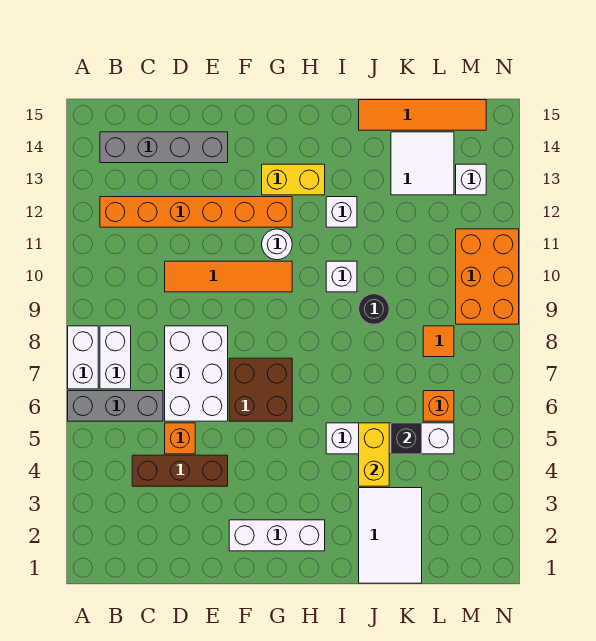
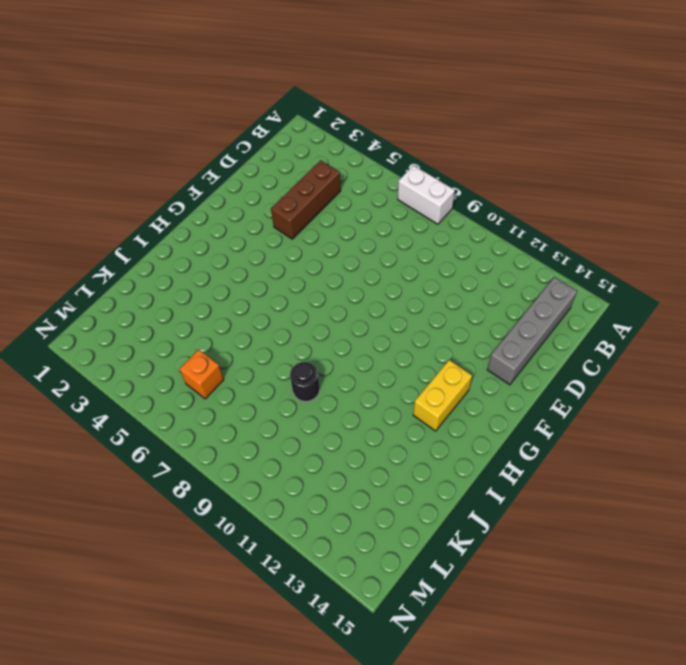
none -> grey 1x3 brick [68,391,163,421]
none -> white 1x2 brick [100,326,131,389]
none -> orange 1x6 brick [100,197,292,227]

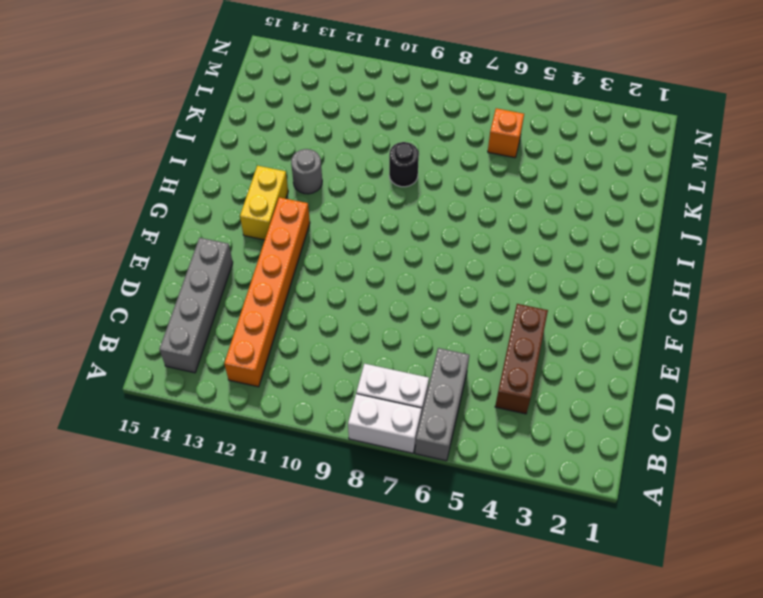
grey 1x1 round brick [291,149,322,194] -> white 1x1 brick [326,197,357,227]
none -> orange 1x1 brick [165,423,195,454]
none -> white 2x3 brick [165,326,228,421]
none -> orange 1x4 tile [165,261,292,292]

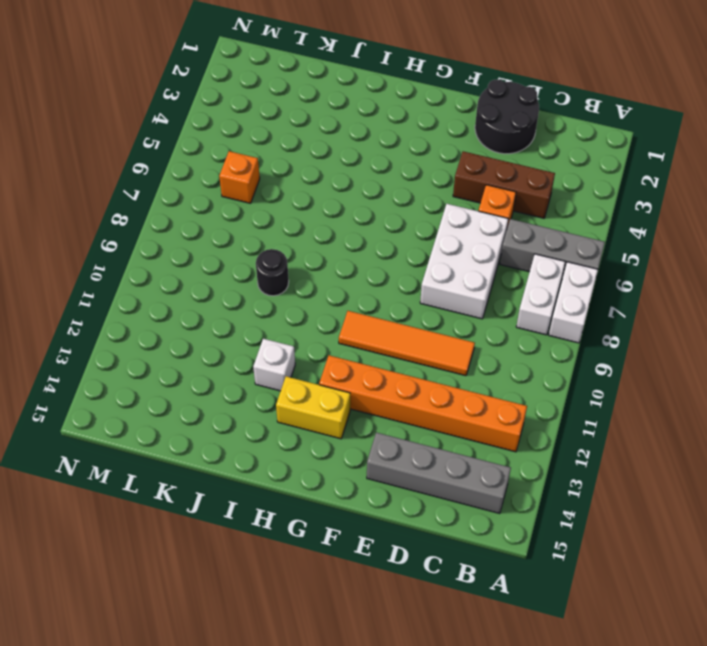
black 2x2 round brick [475,80,539,154] -> none
none -> white 1x3 brick [229,520,325,551]
none -> brown 2x2 brick [229,358,292,421]
none -> white 1x1 round brick [262,229,292,260]

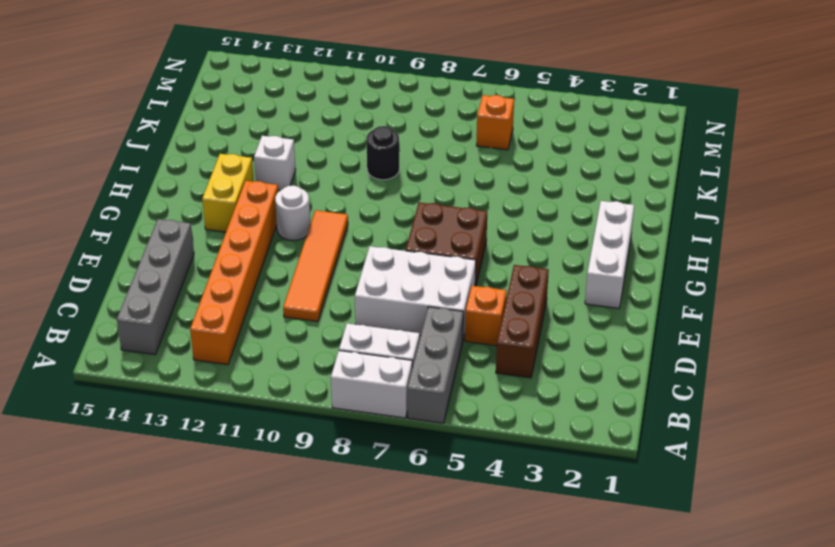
none -> white 1x4 brick [326,423,454,454]
none -> white 1x1 brick [326,261,357,292]
none -> white 2x3 tile [359,488,422,583]

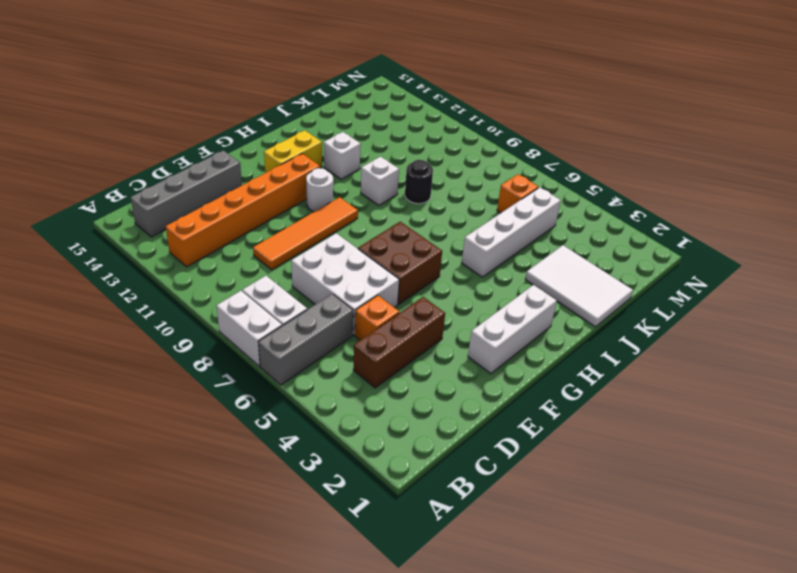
none -> orange 1x4 tile [359,100,486,130]
none -> white 2x2 tile [391,132,454,195]
none -> orange 1x1 tile [423,326,454,357]

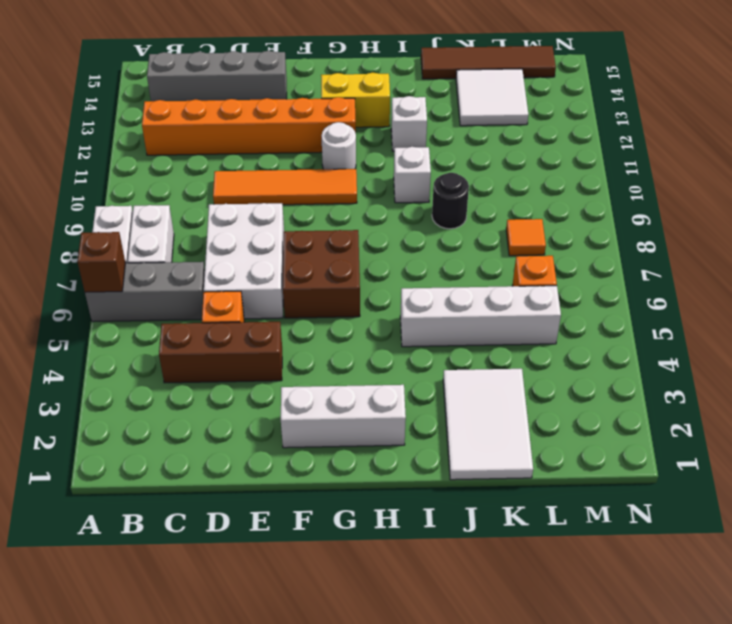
brown 1x1 brick [77,232,125,292] -> none
brown 1x4 tile [421,46,556,79] -> orange 1x4 tile [359,100,486,130]
none -> orange 2x3 brick [456,229,519,324]
none -> white 1x1 brick [456,164,486,195]
none -> yellow 1x2 brick [359,423,389,486]

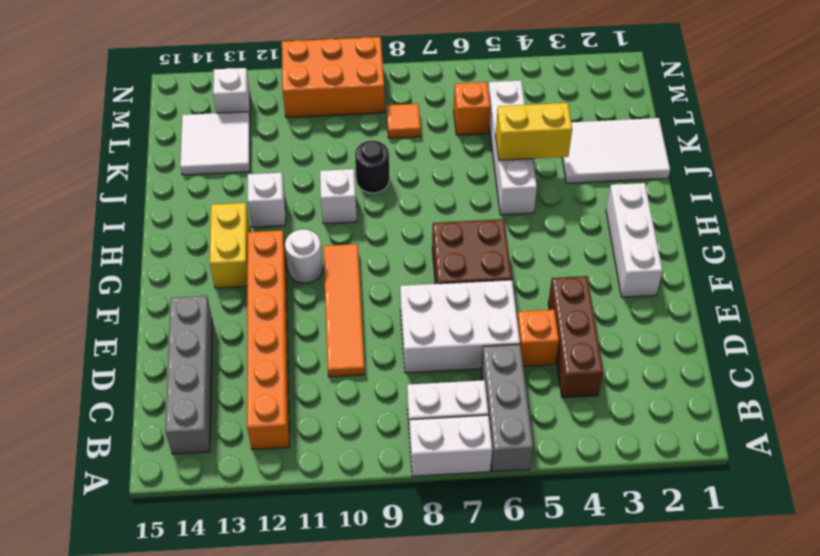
none -> orange 1x4 tile [359,100,486,130]
none -> black 1x1 brick [391,423,422,454]

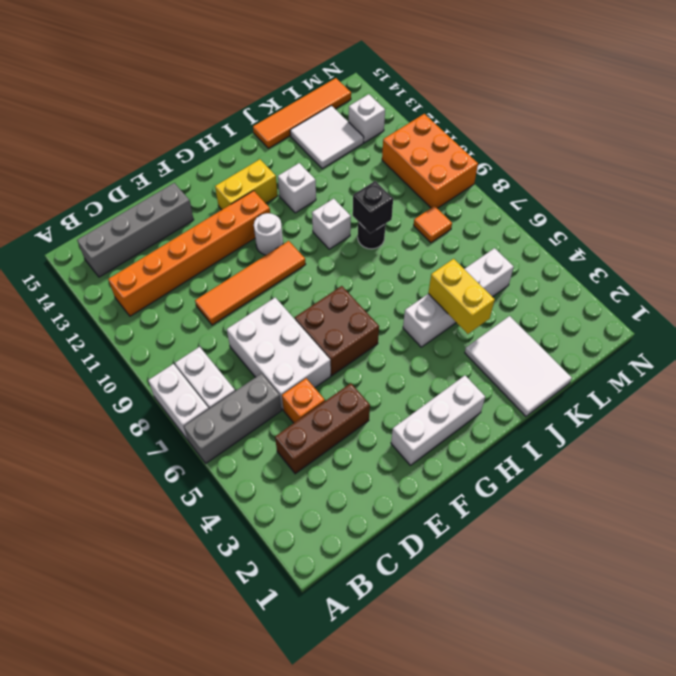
black 1x1 brick [353,181,393,233] -> black 1x1 brick moved to [391,423,422,454]
none -> orange 1x1 brick [423,391,454,421]

